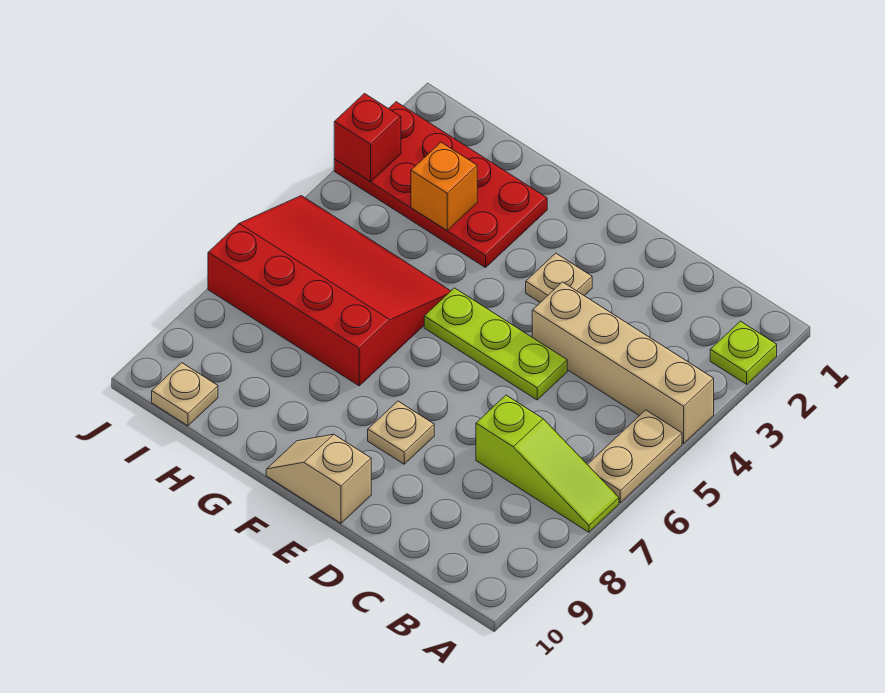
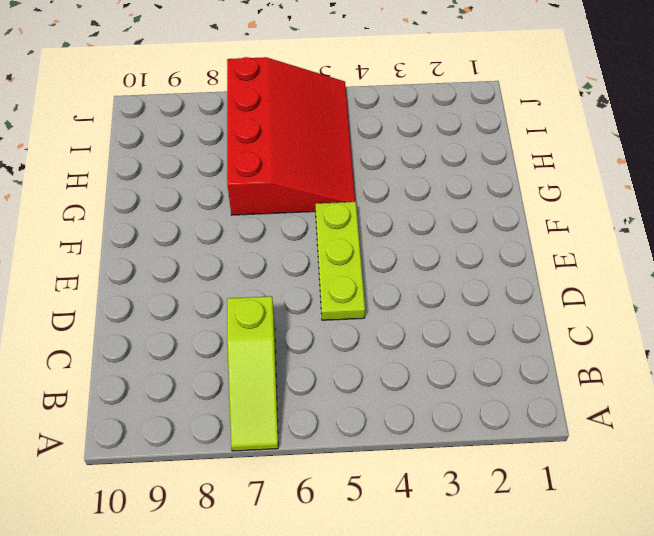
none -> lime 1x1 plate [710,321,777,384]
none -> tan 1x4 brick [532,282,714,444]
none -> tan 1x2 plate [587,410,682,503]

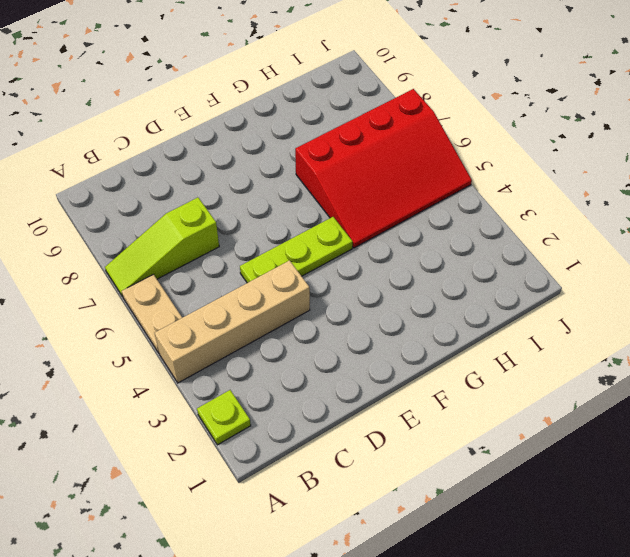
none -> tan 1x1 plate [526,253,592,302]
none -> tan 1x1 plate [368,401,434,464]
none -> tan 1x2 slope [266,434,371,523]

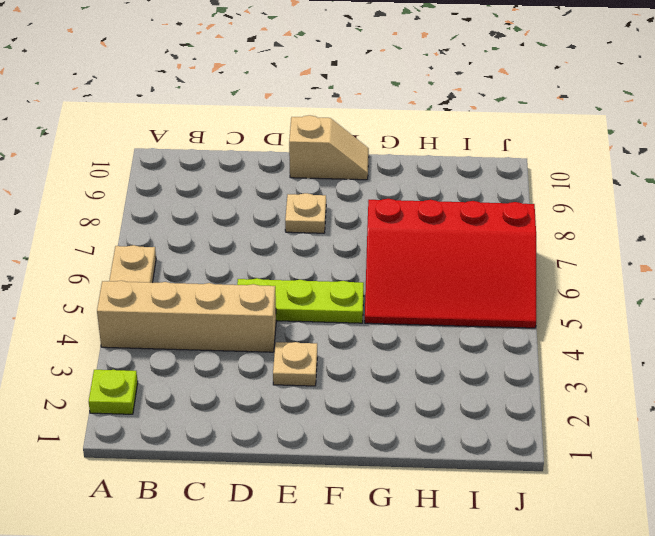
none -> lime 1x3 slope [476,395,619,532]
none -> red 2x4 plate [334,102,547,268]
none -> tan 1x1 plate [152,363,218,426]

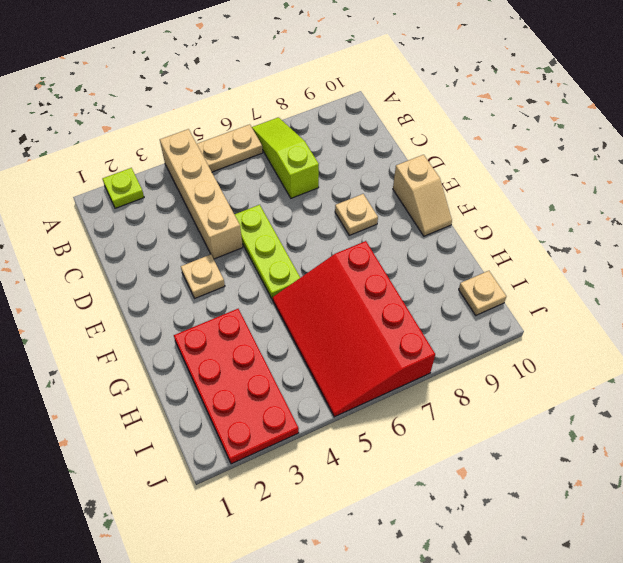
none -> orange 1x1 brick [411,142,477,230]
none -> red 1x1 brick [334,94,401,182]

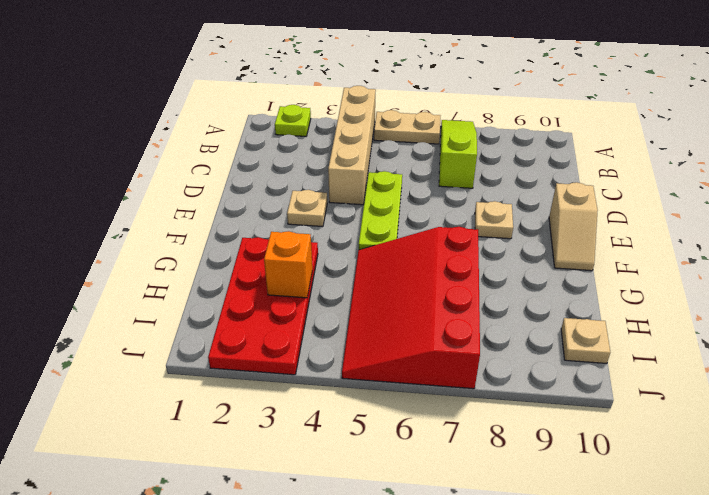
none -> red 1x1 brick [334,94,401,182]

